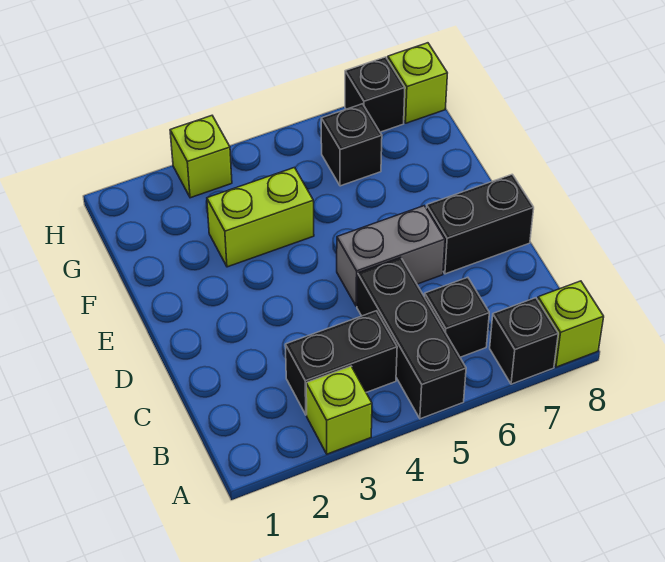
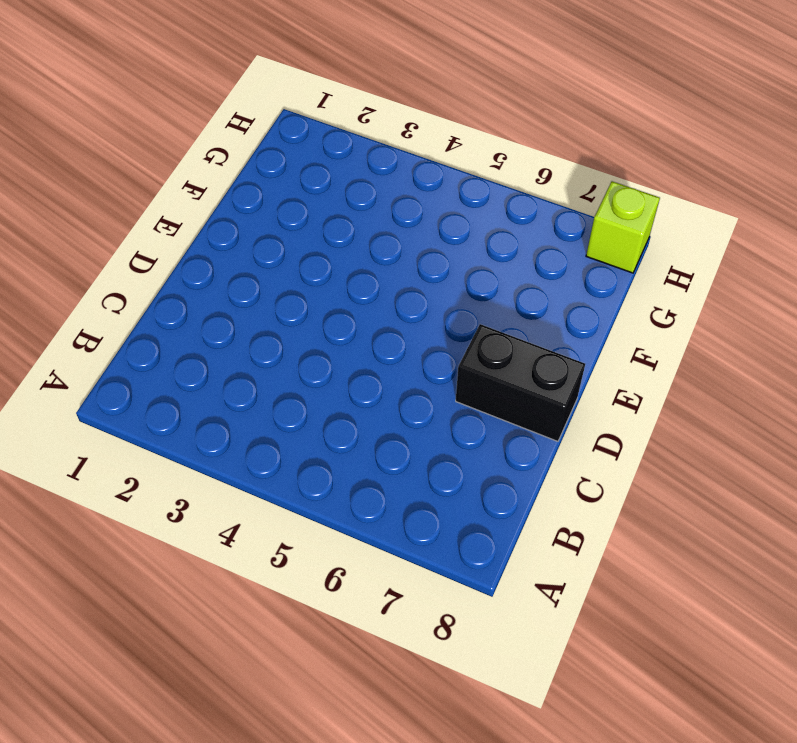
none -> lime 1x1 brick [306,366,372,454]
none -> black 1x3 brick [357,257,466,419]
none -> black 1x1 brick [490,298,558,384]

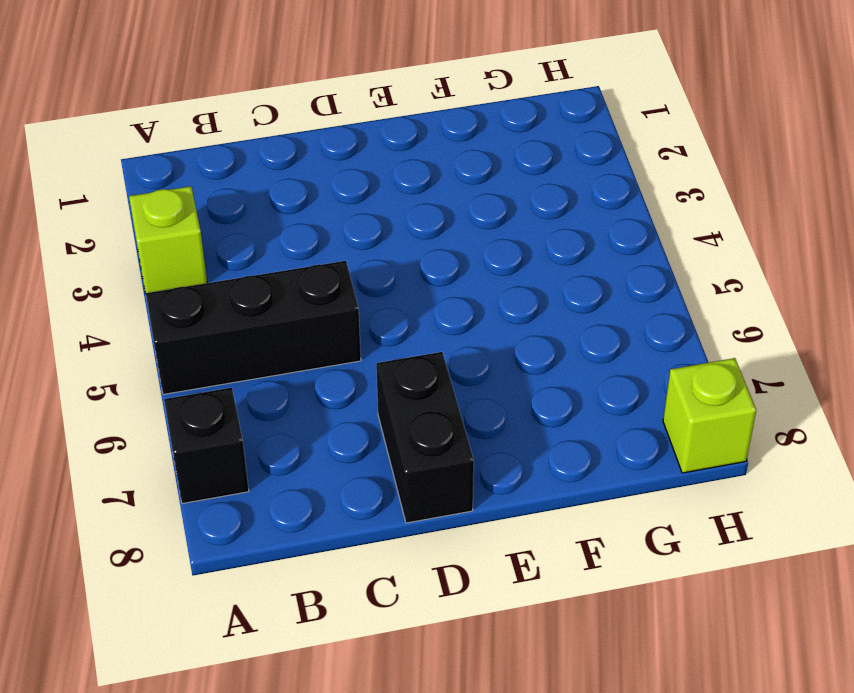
none -> lime 1x1 brick [538,281,604,367]
none -> black 1x2 brick [285,311,397,415]
none -> black 1x1 brick [425,277,489,357]

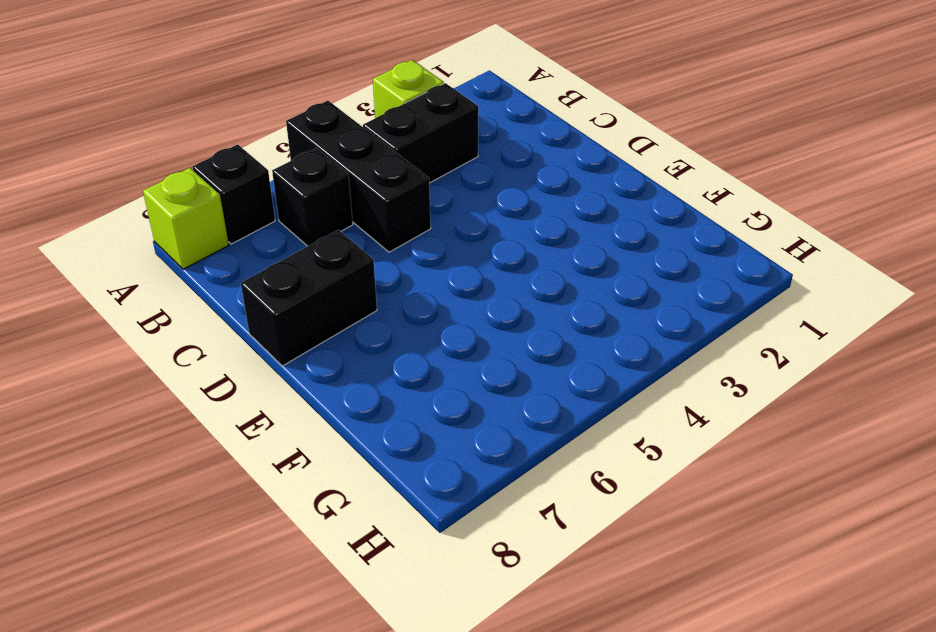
none -> grey 1x2 brick [337,206,445,306]
none -> lime 1x2 brick [207,168,314,267]
none -> black 1x1 brick [321,104,382,186]

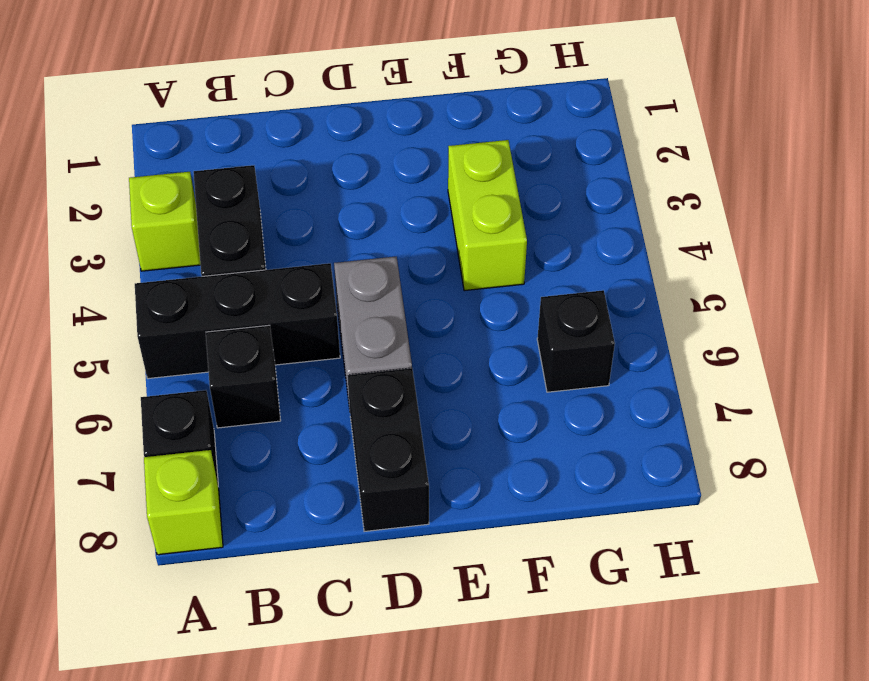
none -> lime 1x1 brick [170,116,232,198]
none -> black 1x1 brick [345,57,405,132]
none -> lime 1x1 brick [388,43,447,123]

